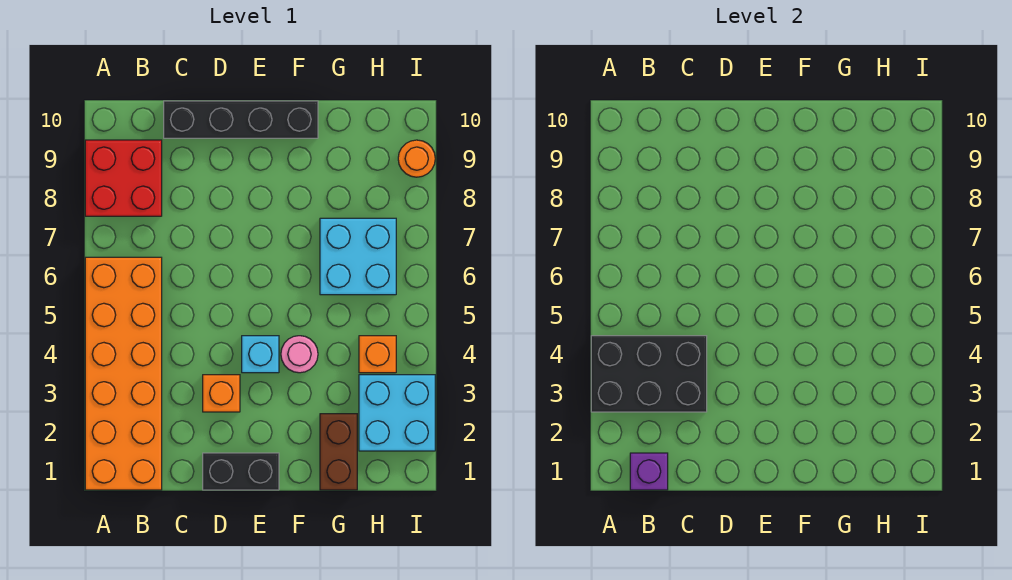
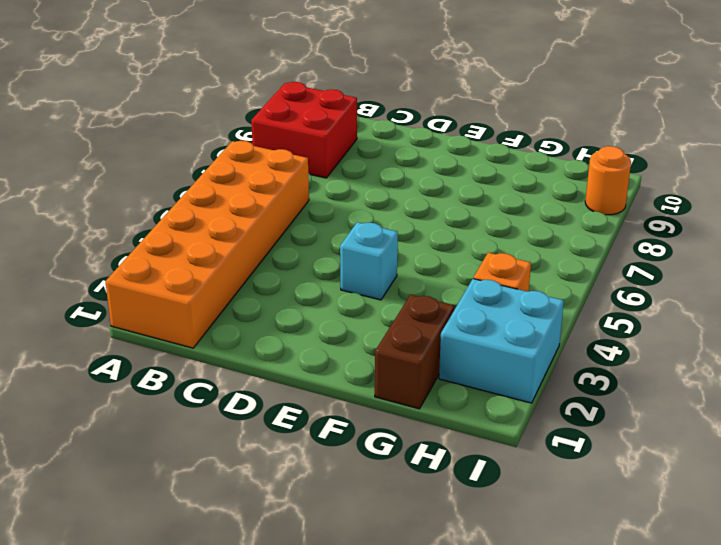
none -> black 1x4 brick [164,101,318,138]
none -> black 1x2 brick [203,453,279,490]
none -> orange 1x1 brick [203,375,240,412]

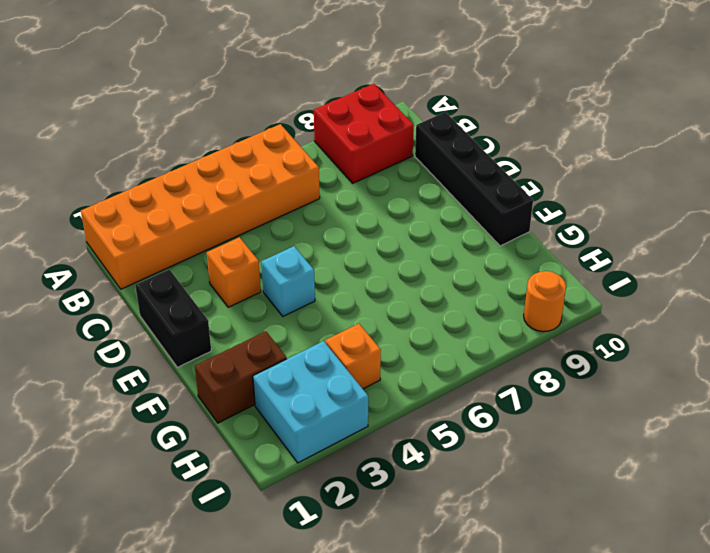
none -> pink 1x1 round brick [281,336,318,373]
none -> cyan 2x2 brick [320,218,396,295]
none -> black 2x3 brick [591,336,707,412]

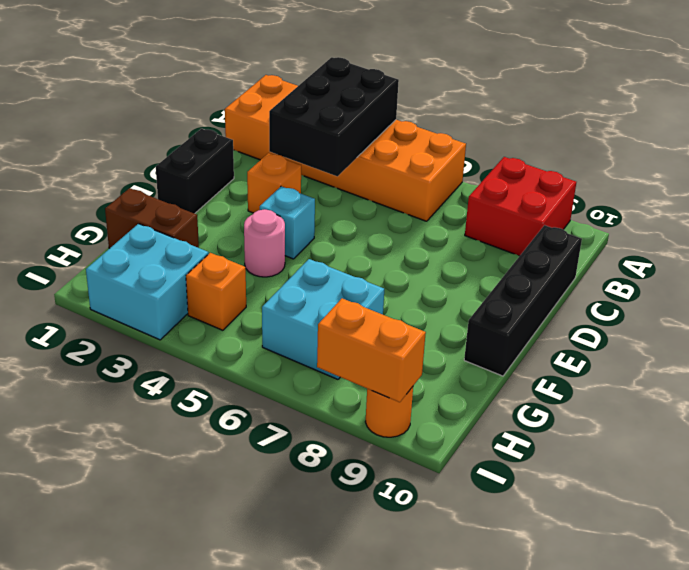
orange 1x2 brick [317,298,426,402] -> none
none -> purple 1x1 brick [630,453,668,490]

